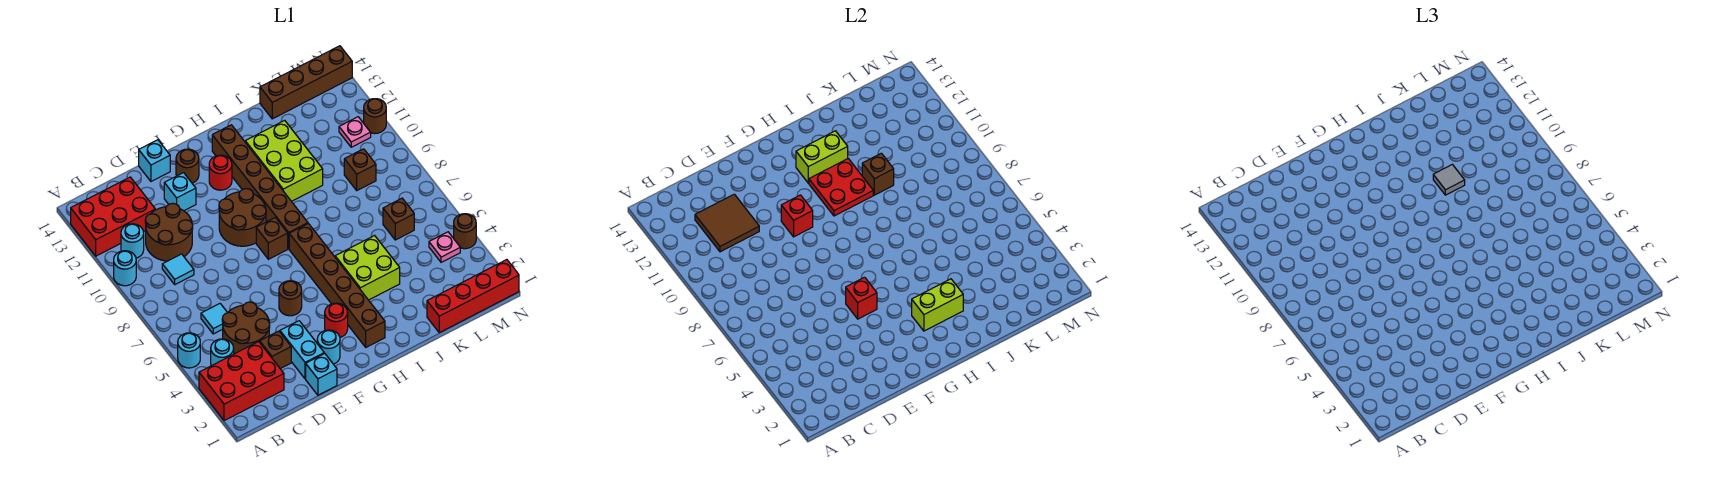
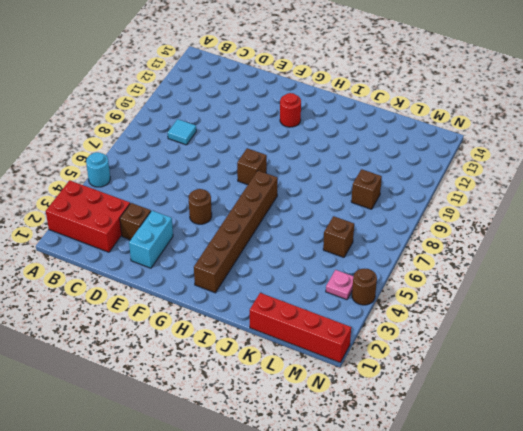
none -> cyan 1x1 round brick [114,251,136,286]
none -> red 2x3 brick [71,177,155,256]
none -> cyan 1x1 round brick [211,339,234,366]
none -> cyan 1x1 round brick [121,224,144,258]

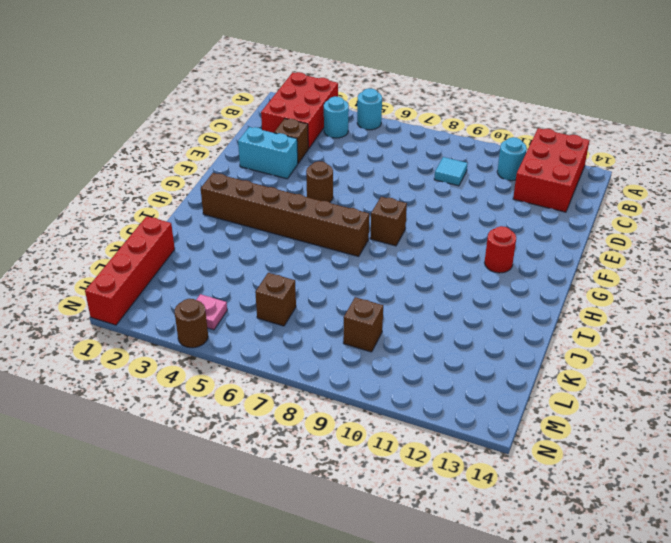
none -> cyan 1x1 round brick [114,251,136,286]
none -> brown 2x2 round brick [222,302,270,354]
none -> cyan 1x1 tile [201,304,228,334]
none -> brown 2x2 round brick [145,203,193,261]

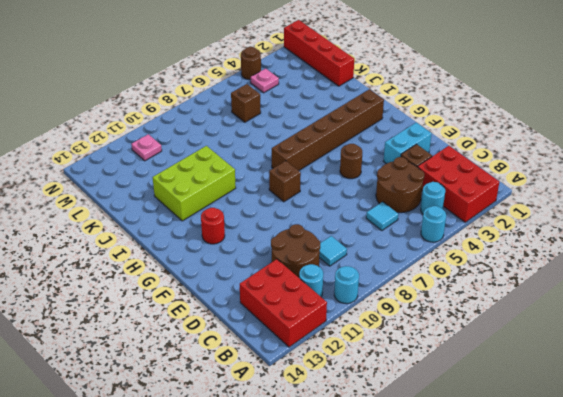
none -> cyan 1x1 brick [306,353,337,395]
none -> cyan 1x1 brick [164,173,196,211]
none -> cyan 1x1 brick [139,140,170,181]
none -> cyan 1x1 round brick [317,330,340,364]

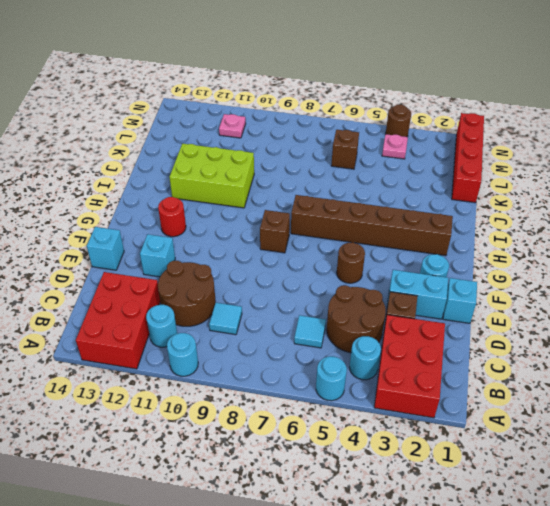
none -> brown 2x2 round brick [219,189,266,246]
none -> brown 1x1 round brick [176,149,199,183]
none -> red 1x1 round brick [325,303,348,337]
none -> brown 1x6 brick [212,125,308,249]

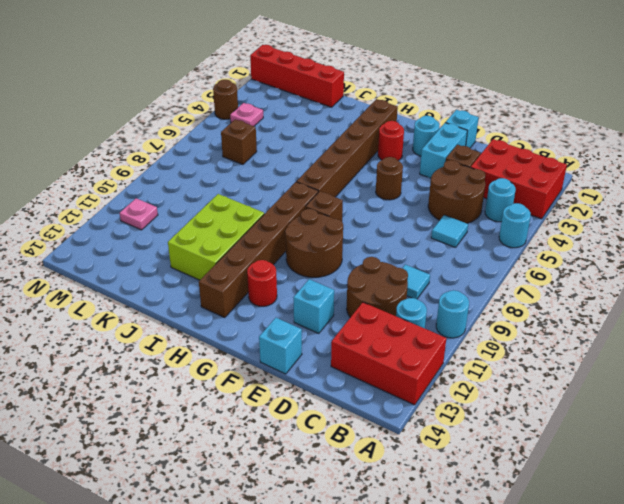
none -> brown 1x1 round brick [176,149,199,183]
none -> lime 2x2 brick [335,236,400,300]
none -> brown 1x4 brick [260,46,352,119]
none -> brown 1x1 brick [344,149,376,190]

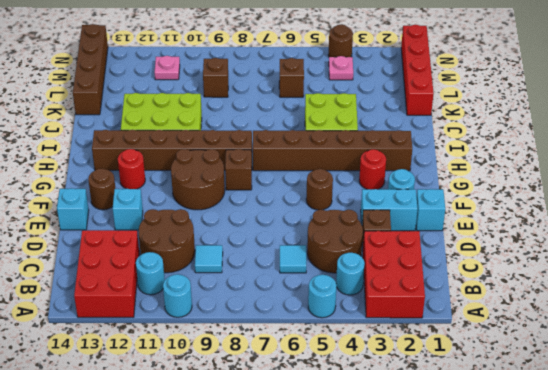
none -> brown 1x1 round brick [364,99,386,134]
none -> brown 2x2 tile [695,194,759,252]
none -> red 1x1 brick [846,277,877,319]
none -> red 1x1 brick [781,195,813,237]

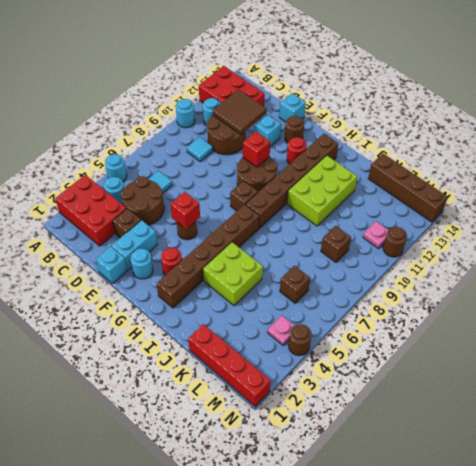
none -> lime 1x2 brick [912,279,963,331]
none -> red 2x2 plate [809,159,873,216]
none -> lime 1x2 brick [796,131,848,183]
none -> brown 1x1 brick [862,153,894,195]

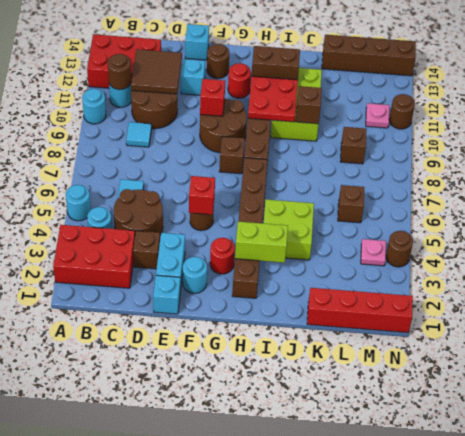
brown 1x1 round brick [108,54,131,90] -> none
brown 1x2 brick [252,46,300,80] -> lime 1x2 brick [796,131,848,183]
none -> grey 1x1 tile [1433,164,1465,195]

